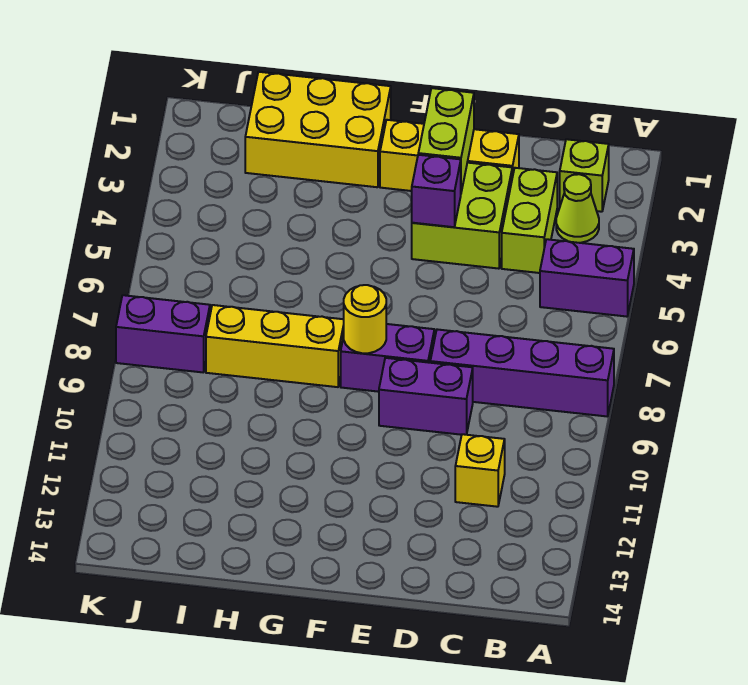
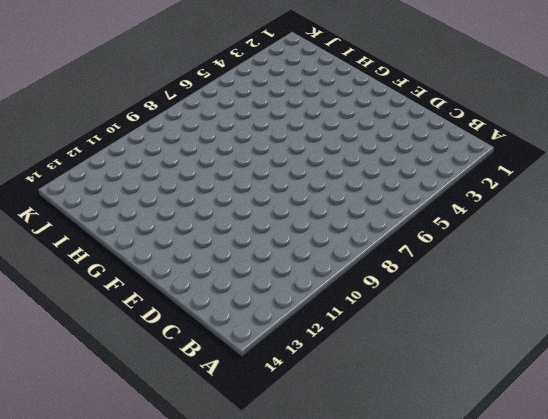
none -> purple 1x2 brick [540,239,634,317]
none -> purple 1x4 brick [430,329,614,417]
none -> lime 1x1 brick [560,139,609,212]

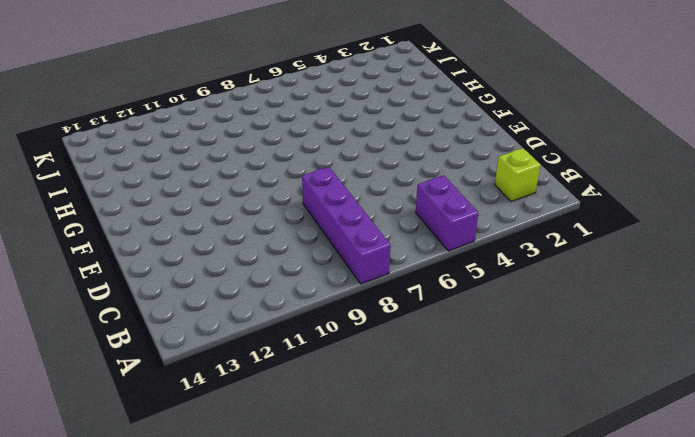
none -> lime 1x1 cone [556,174,599,243]
none -> lime 1x2 brick [502,168,557,273]
none -> yellow 1x1 brick [455,434,505,507]

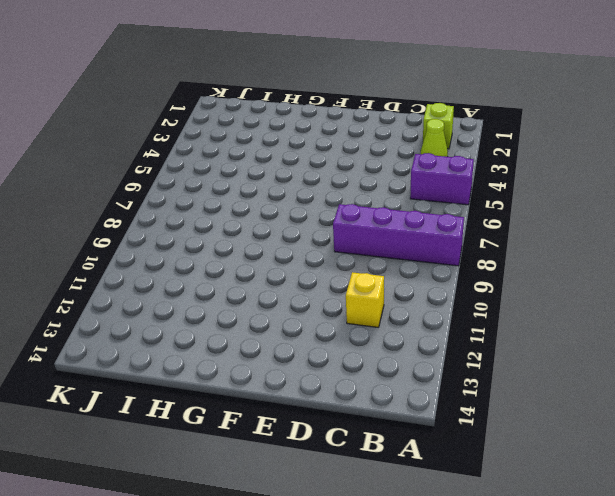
none -> lime 1x2 brick [502,168,557,273]
none -> yellow 1x3 brick [380,120,519,191]
none -> lime 2x2 brick [412,163,512,269]

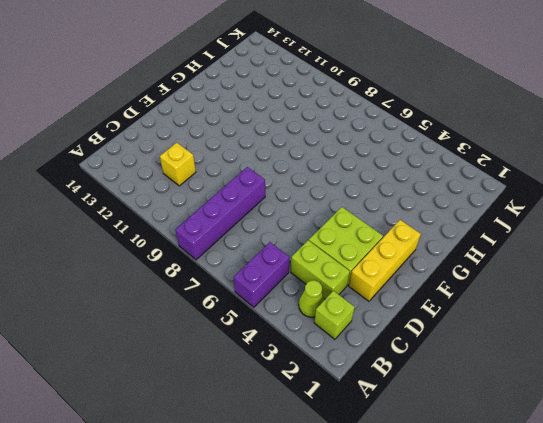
none -> purple 1x2 brick [379,358,473,435]
none -> purple 1x2 brick [341,324,434,392]
none -> yellow 2x3 brick [245,72,391,187]

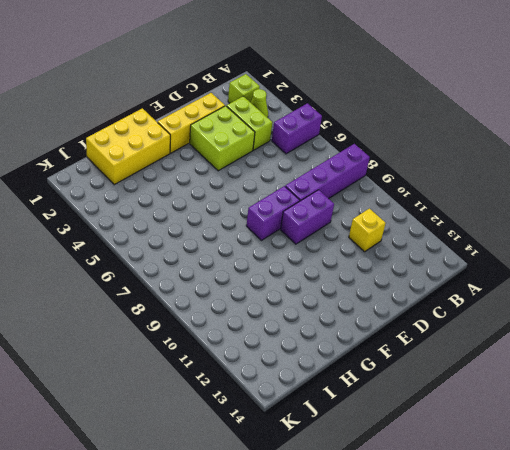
none -> yellow 1x3 brick [206,305,344,387]
none -> purple 1x2 brick [116,295,210,372]
none -> lime 1x2 brick [418,88,474,192]

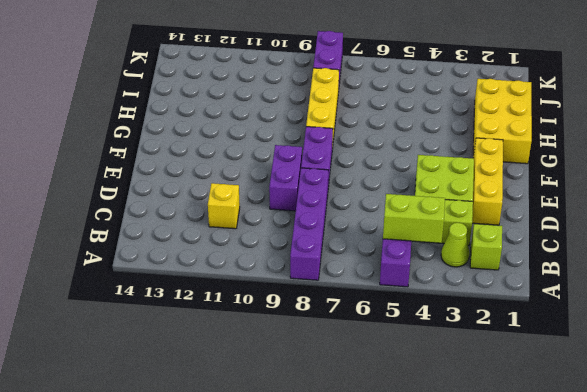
lime 1x2 brick [383,194,445,243] -> lime 1x2 brick moved to [418,88,474,192]
none -> purple 1x1 brick [412,155,461,227]
none -> yellow 1x1 round brick [344,285,386,353]

